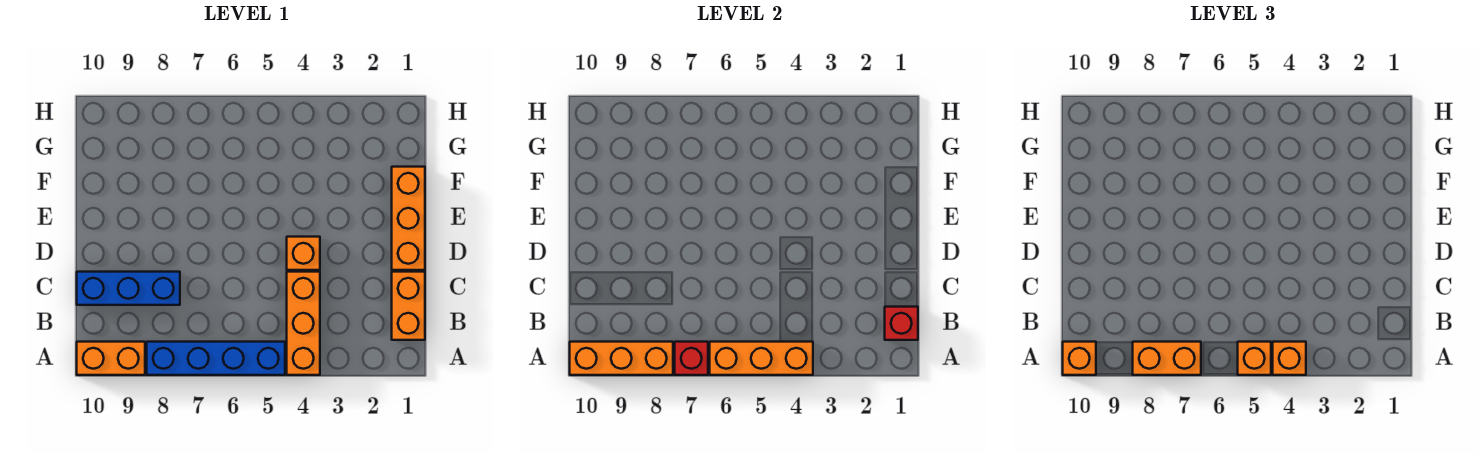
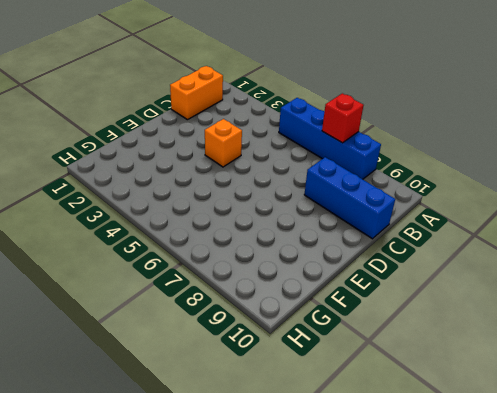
none -> orange 1x3 brick [287,272,320,375]
none -> orange 1x2 brick [77,342,145,375]
none -> orange 1x3 brick [392,167,425,270]

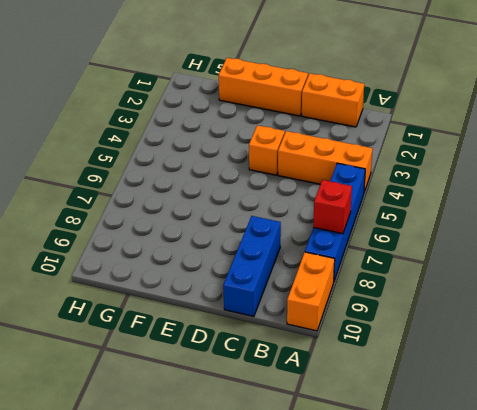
none -> orange 1x3 brick [710,342,813,375]
none -> orange 1x3 brick [570,342,673,375]
none -> red 1x1 brick [885,307,918,340]

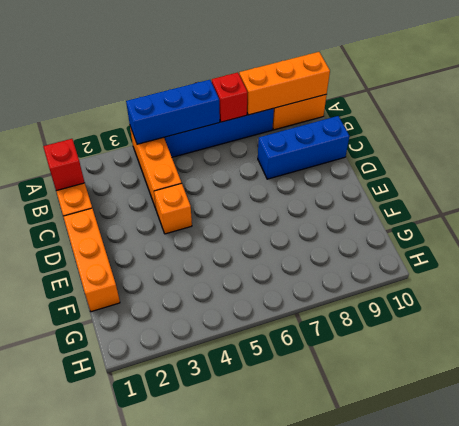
blue 1x3 brick [126,80,220,144] -> orange 1x3 brick [710,342,813,375]
none -> orange 1x1 brick [1273,342,1306,375]
none -> orange 1x1 brick [1238,342,1271,375]
none -> orange 1x2 brick [1133,342,1201,375]

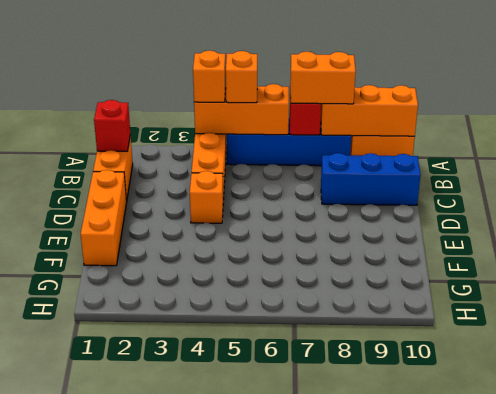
none -> orange 1x1 brick [1063,342,1096,375]

